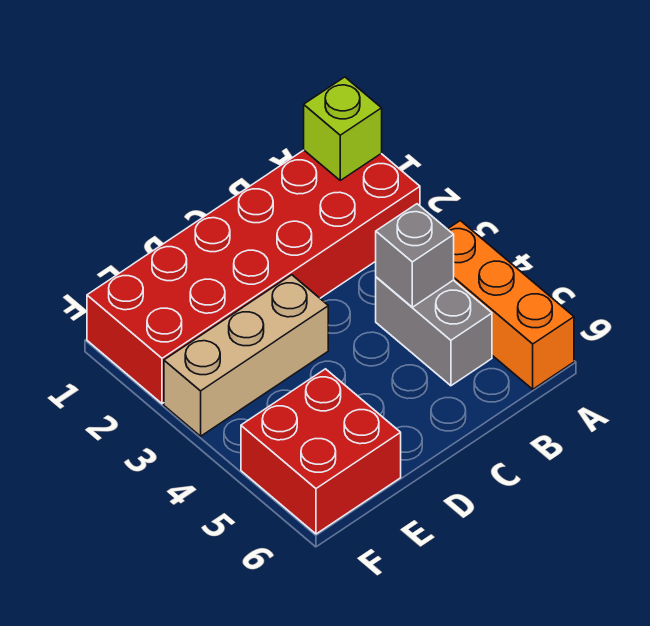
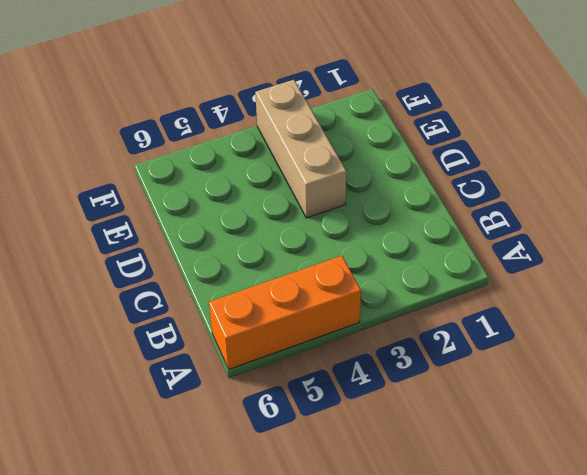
none -> red 2x6 brick [87,150,420,404]
none -> grey 1x2 brick [376,277,492,386]

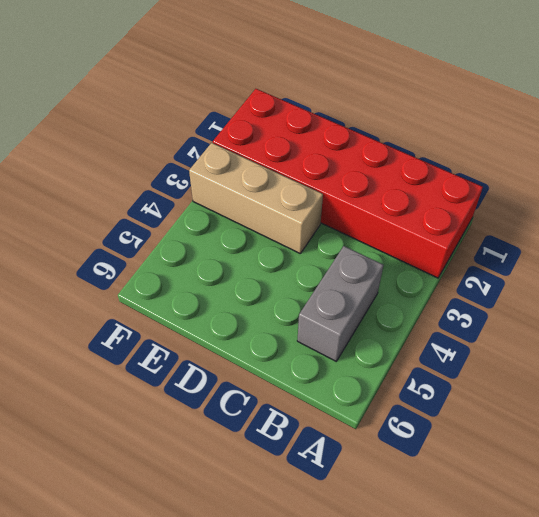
none -> orange 1x3 brick [448,221,574,389]
none -> red 2x2 brick [241,369,401,534]

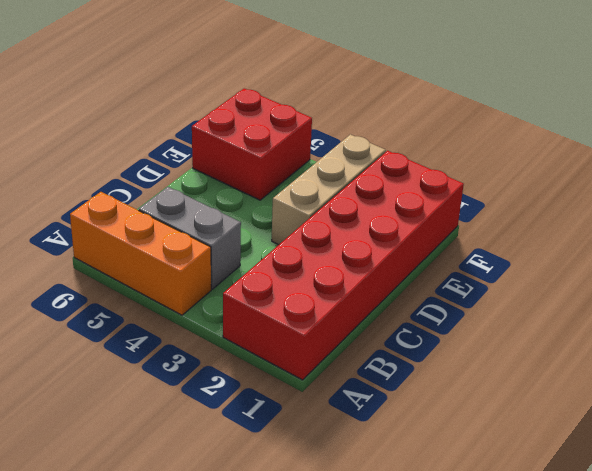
none -> lime 1x1 brick [304,77,382,180]
none -> grey 1x1 brick [376,204,454,307]

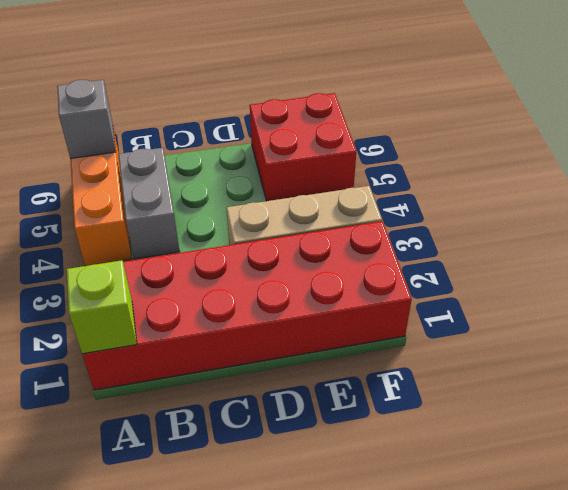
grey 1x1 brick [57,80,116,159] -> grey 1x1 brick moved to [376,204,454,307]

